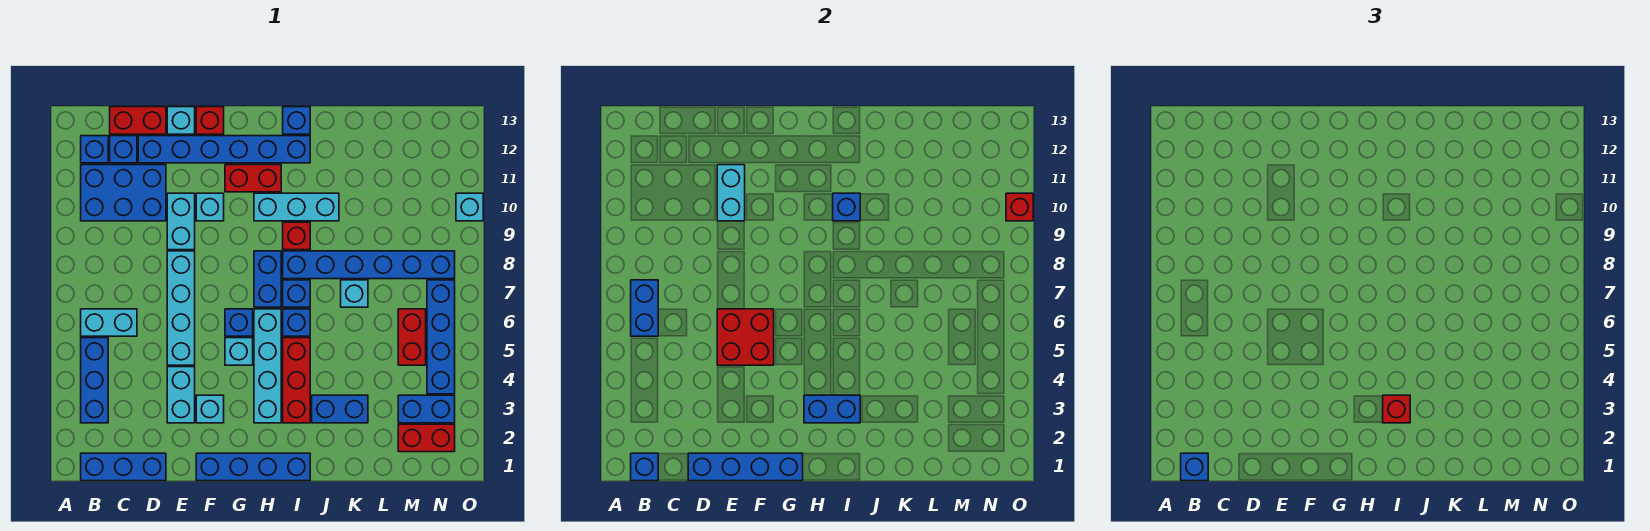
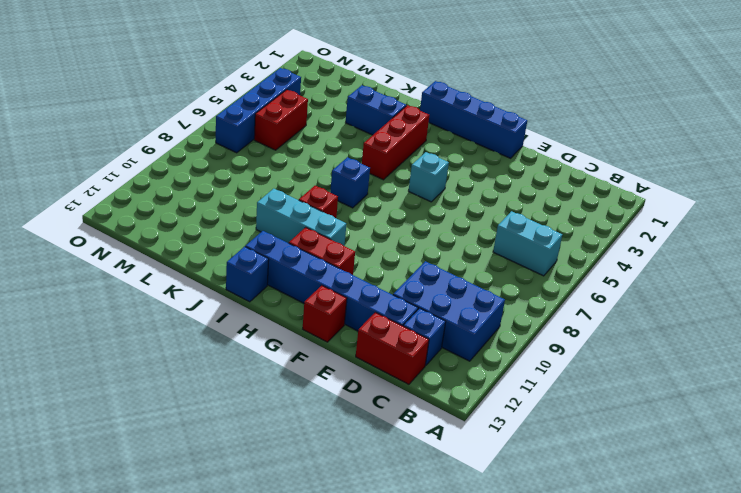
none -> blue 1x3 brick [81,453,166,481]
none -> blue 1x3 brick [81,338,108,423]
none -> blue 1x1 brick [81,136,108,163]
none -> cyan 1x2 brick [167,367,195,423]

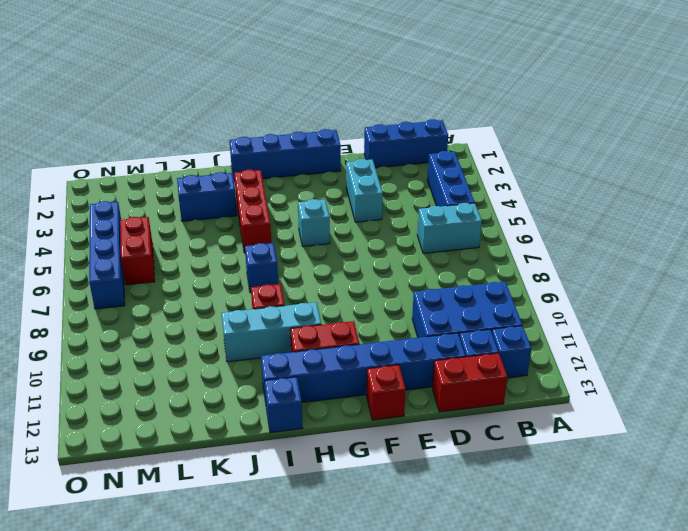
none -> cyan 1x4 brick [167,251,195,365]
none -> cyan 1x2 brick [167,193,195,250]
none -> cyan 1x1 brick [167,107,195,134]
none -> cyan 1x1 brick [196,395,224,423]

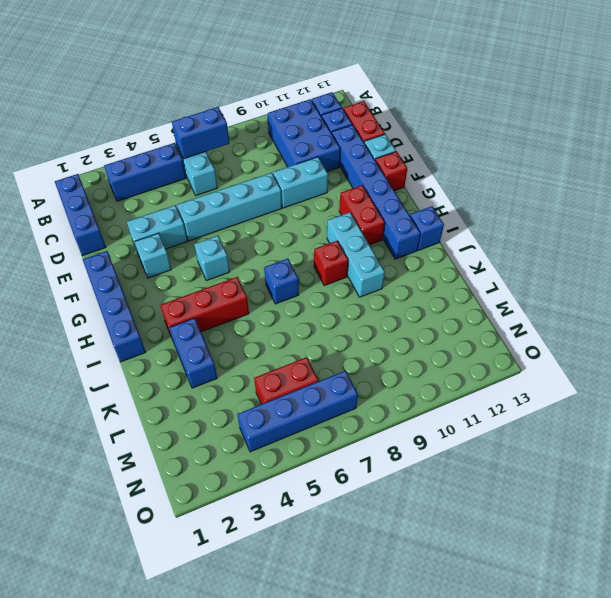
none -> cyan 1x1 brick [196,193,224,221]
none -> blue 1x1 brick [225,309,253,336]
none -> cyan 1x4 brick [254,309,281,423]
none -> blue 1x2 brick [254,251,281,307]

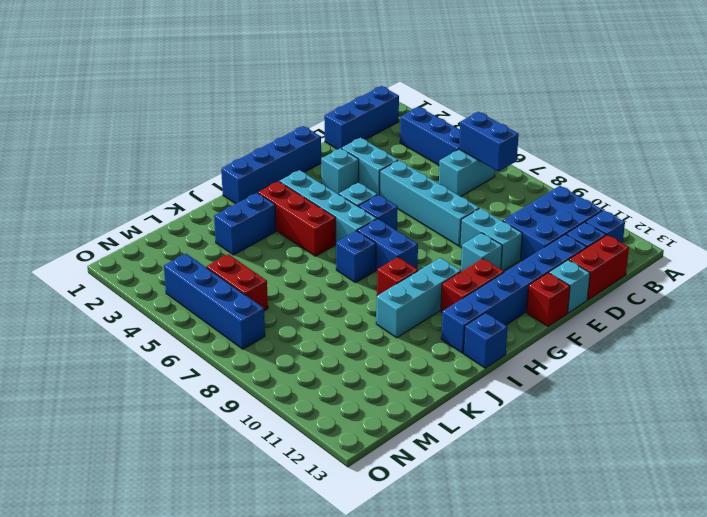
none -> blue 1x1 brick [283,309,310,336]
none -> blue 1x6 brick [283,251,455,279]
none -> cyan 1x1 brick [341,280,368,307]
none -> red 1x2 brick [398,424,455,452]

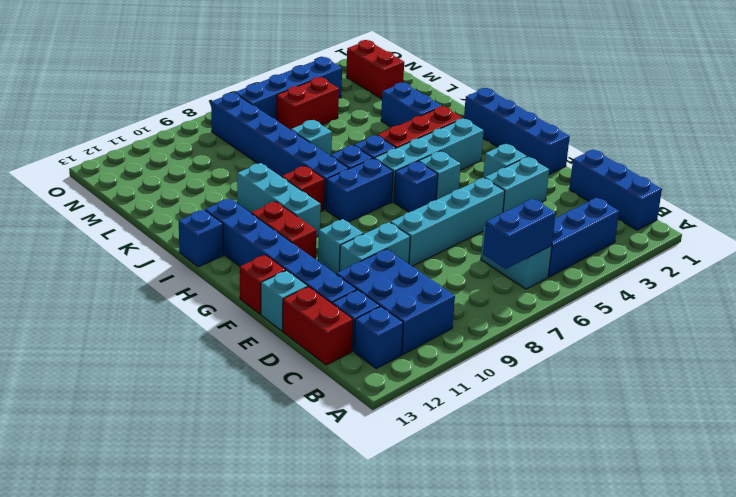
none -> blue 1x2 brick [398,395,455,423]
none -> cyan 1x1 brick [456,193,483,221]
none -> blue 1x1 brick [631,453,658,481]
none -> blue 1x4 brick [688,453,803,481]

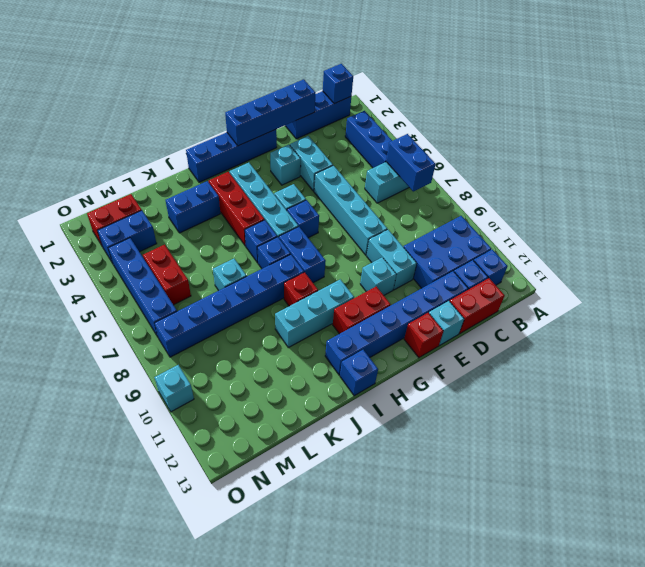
none -> red 2x2 brick [717,309,774,365]
none -> cyan 1x2 brick [717,165,745,221]
none -> blue 1x2 brick [804,395,860,423]
none -> blue 1x1 brick [833,193,860,221]

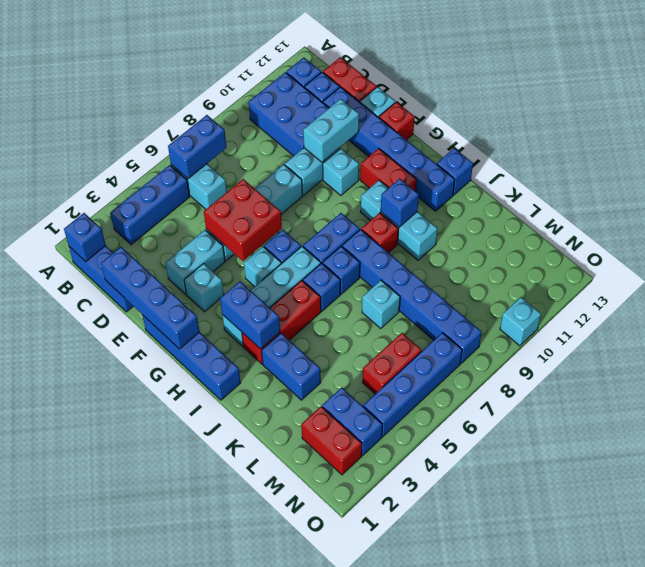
none -> red 1x1 brick [1006,193,1033,221]
none -> blue 1x1 brick [1181,453,1208,481]
none -> red 1x1 brick [1383,395,1410,423]

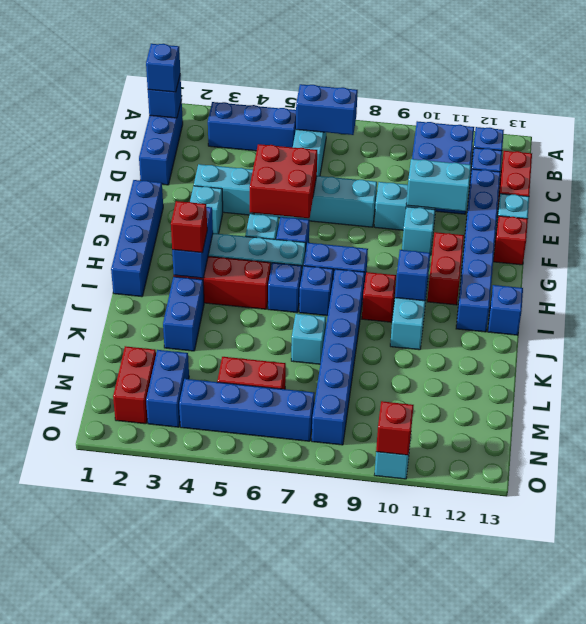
none -> blue 1x4 brick [688,453,803,481]

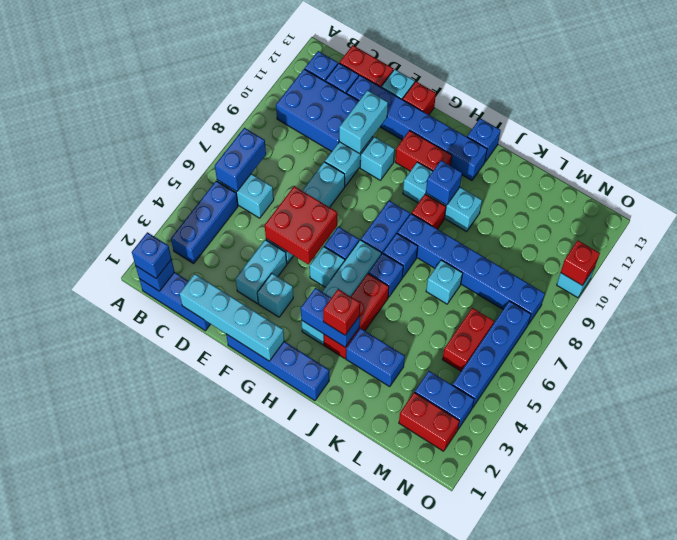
cyan 1x4 brick [179,274,284,361] -> blue 1x4 brick [688,453,803,481]

